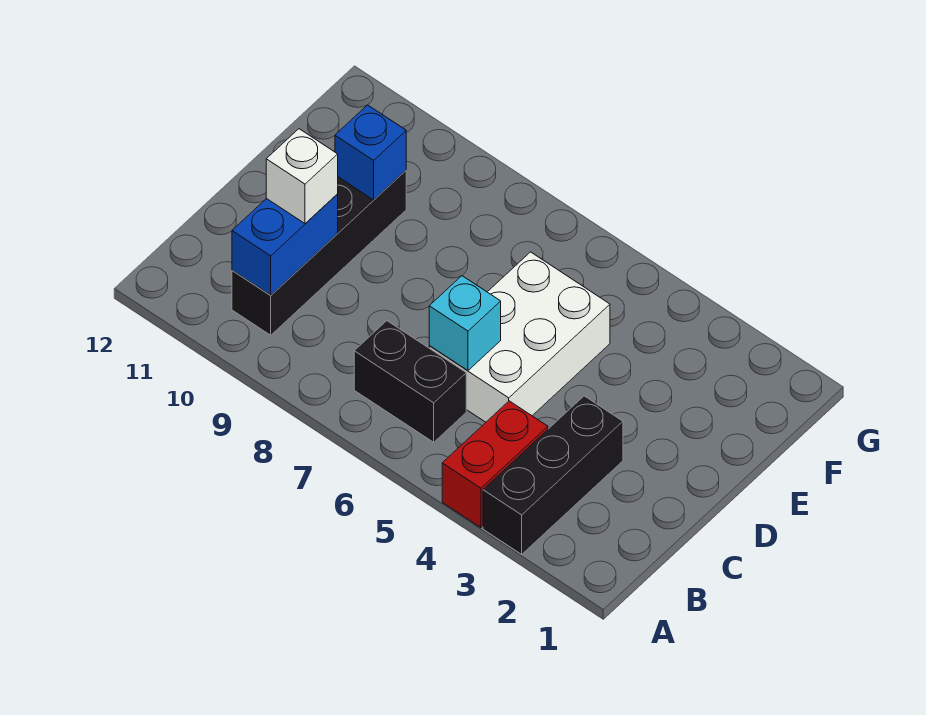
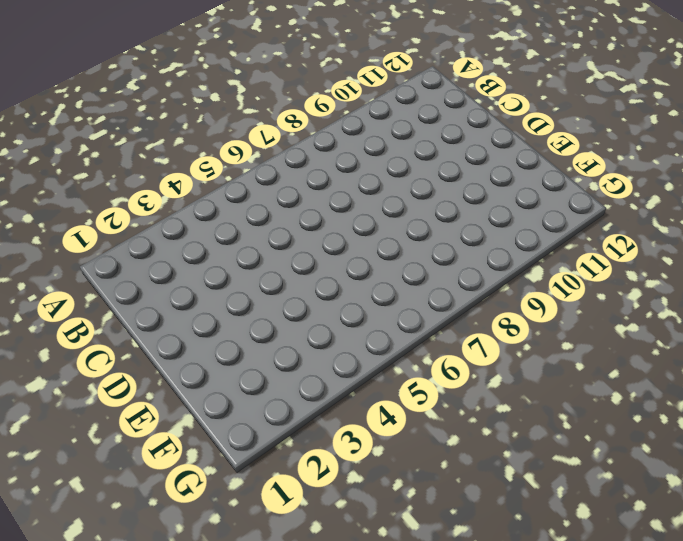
none -> black 1x3 brick [483,396,623,554]
none -> red 1x2 brick [442,401,548,528]

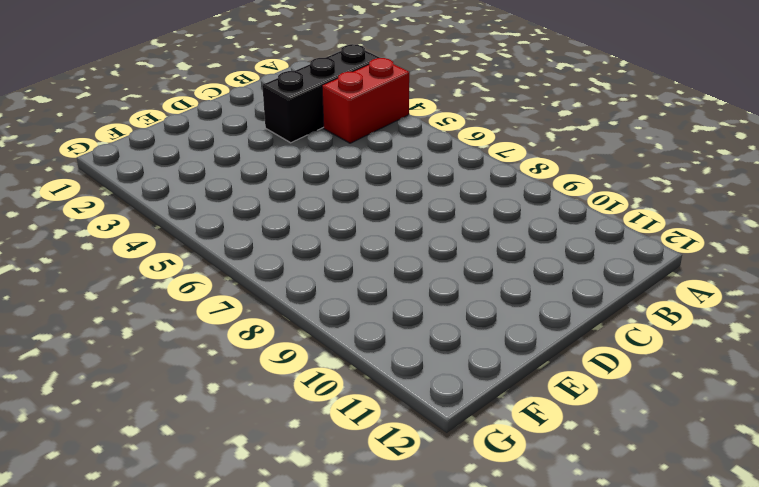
none -> black 1x2 brick [354,321,466,442]
none -> black 1x4 brick [232,171,406,335]

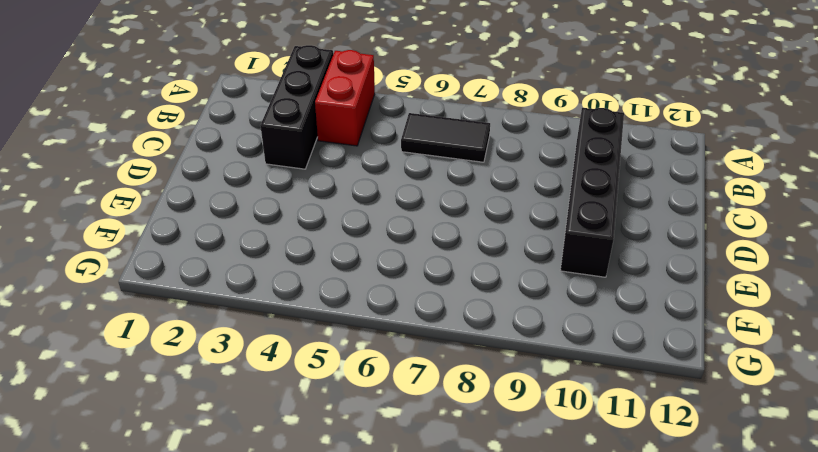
black 1x2 tile [401,113,490,162] -> black 1x2 brick [354,321,466,442]
none -> white 2x3 brick [429,252,610,422]
none -> blue 1x2 brick [232,194,338,295]

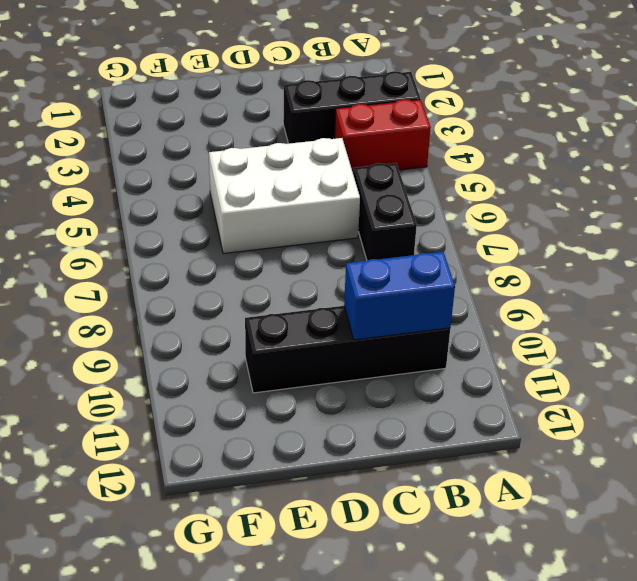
none -> cyan 1x1 brick [429,276,501,370]
none -> blue 1x1 brick [335,105,406,200]

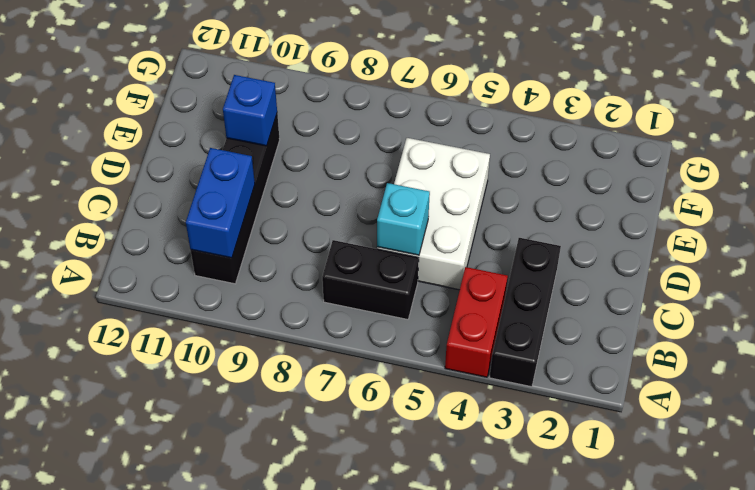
none -> white 1x1 brick [266,129,338,223]

